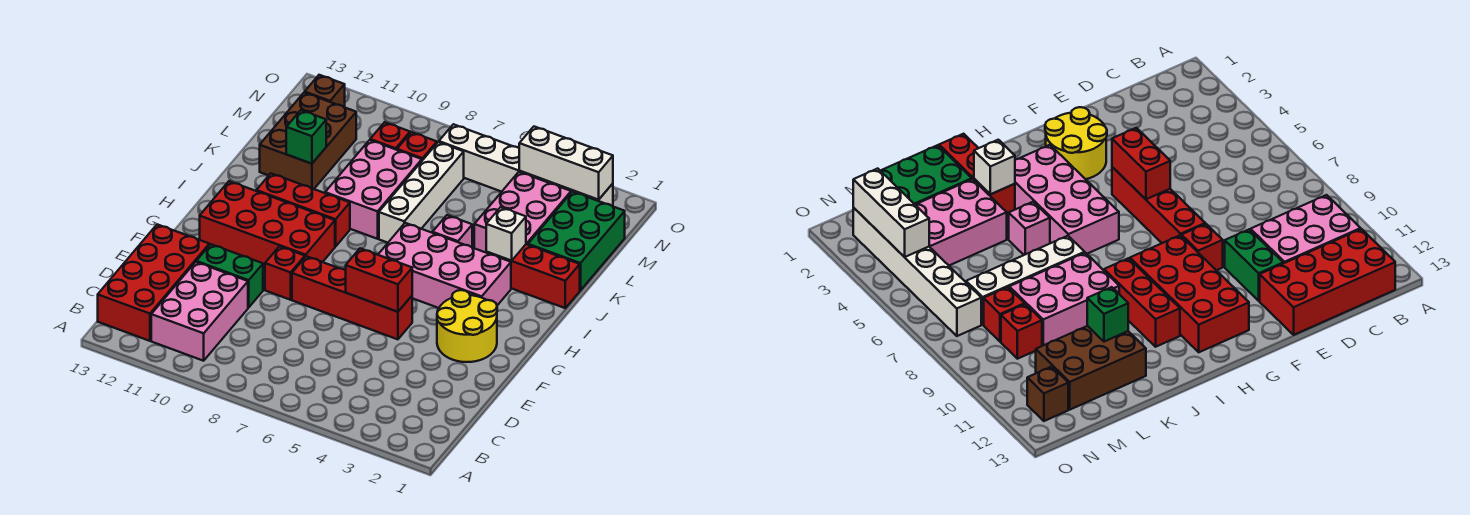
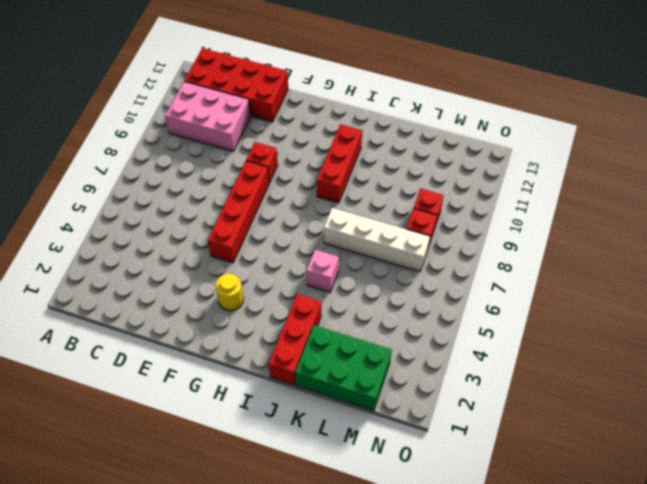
yellow 1x1 round brick [216,274,244,311] -> yellow 2x2 round brick [437,290,497,362]
none -> green 1x2 brick [196,244,263,308]
none -> red 2x4 brick [200,181,335,267]
none -> pink 2x4 brick [378,223,511,308]

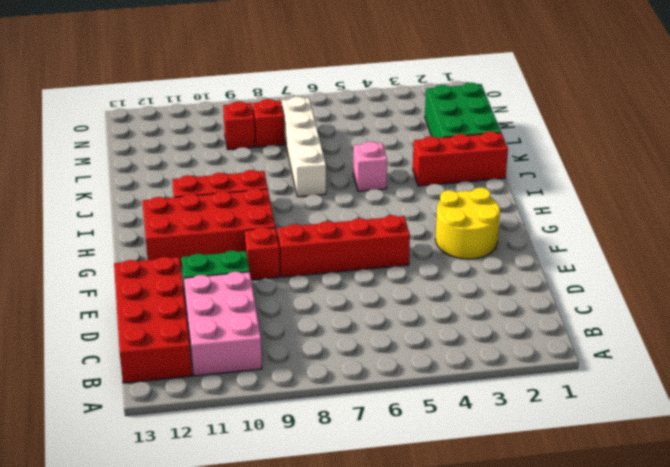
none -> pink 2x4 brick [378,223,511,308]
none -> pink 2x3 brick [325,140,422,239]
none -> pink 2x3 brick [474,172,571,252]

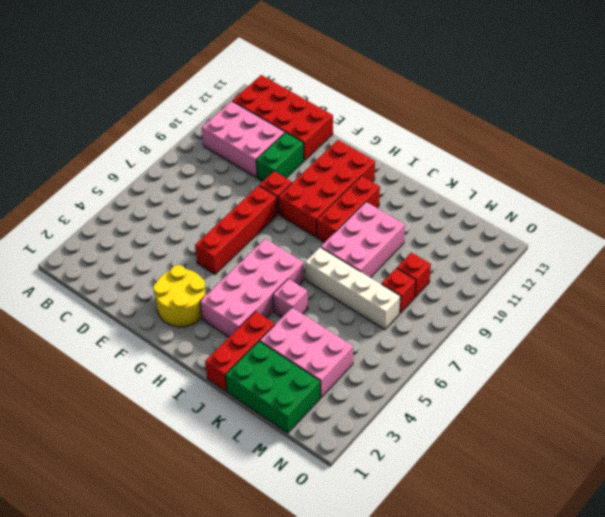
pink 2x3 brick [321,202,405,278] -> pink 2x3 brick turned to [325,140,422,239]
none -> brown 2x3 brick [260,92,356,189]
none -> white 1x6 brick [439,124,613,206]
none -> brown 1x1 brick [305,75,345,107]

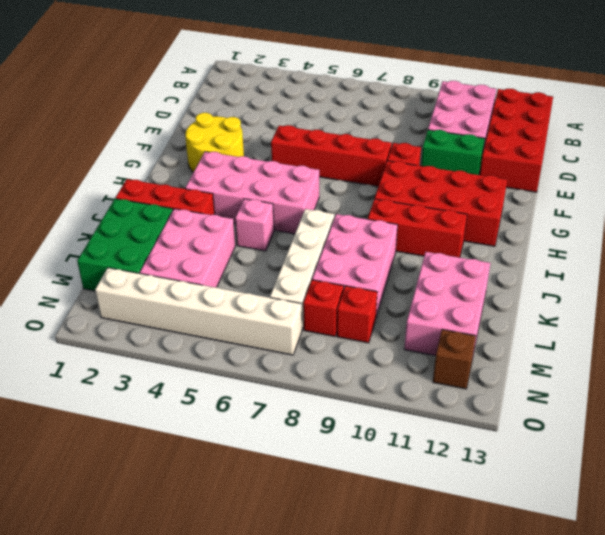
pink 2x3 brick [404,252,490,356] -> brown 2x3 brick [260,92,356,189]
none -> red 1x2 brick [346,248,412,312]
none -> white 1x1 brick [486,207,526,261]
none -> green 1x1 brick [286,110,326,164]

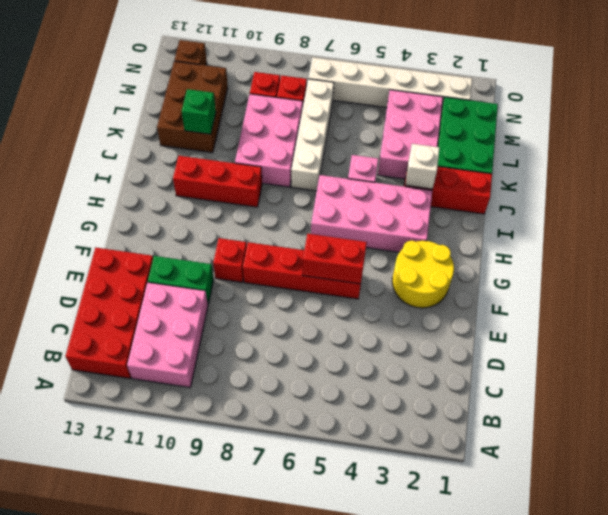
none -> red 2x4 brick [200,181,335,267]
none -> white 1x3 brick [519,127,613,200]

